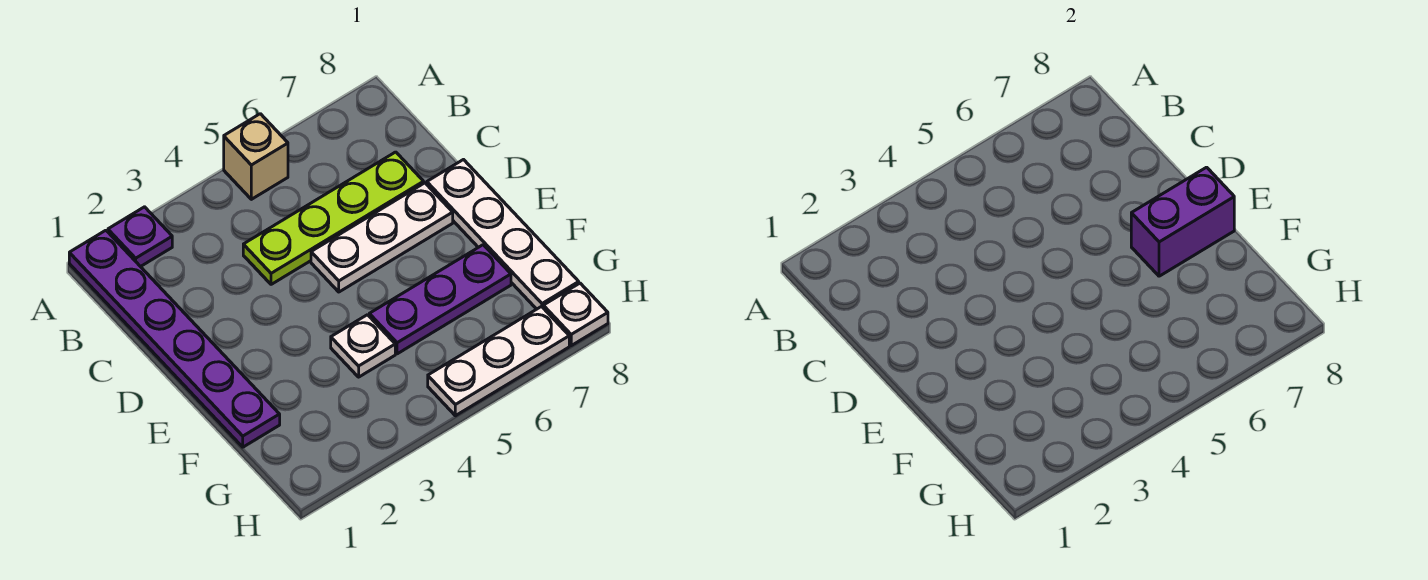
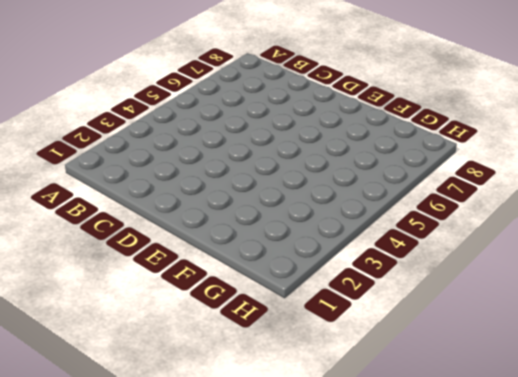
none -> purple 1x6 plate [69,230,280,447]
none -> purple 1x1 plate [108,207,172,267]

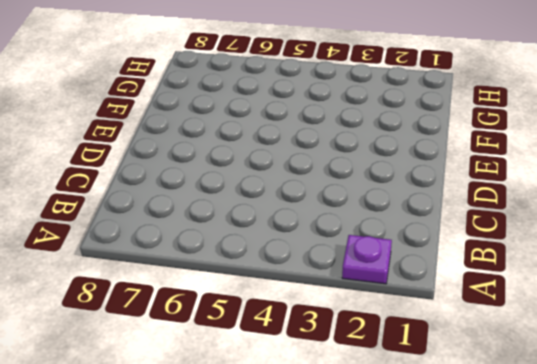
none -> purple 1x6 plate [69,230,280,447]
none -> tan 1x1 brick [224,114,288,199]

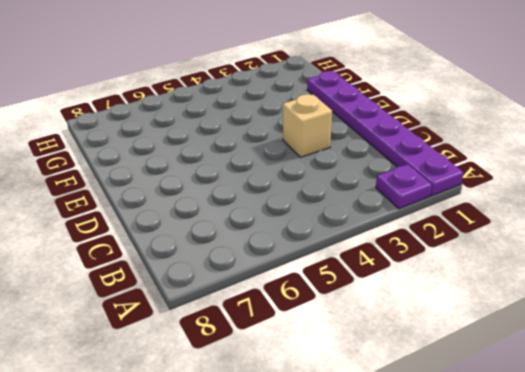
tan 1x1 brick [283,94,332,157] -> tan 1x1 brick moved to [224,114,288,199]
none -> lime 1x4 plate [243,152,424,284]
none -> white 1x3 plate [311,183,453,292]

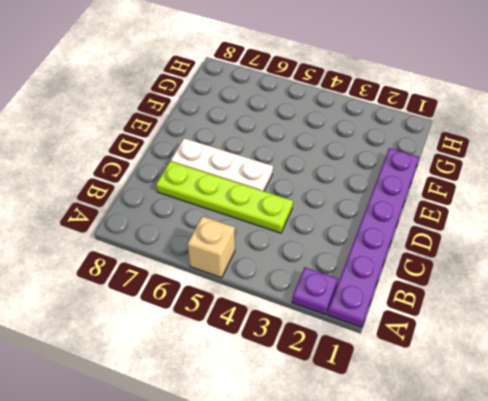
none -> white 1x4 plate [427,160,579,309]
none -> white 1x1 plate [331,315,395,377]

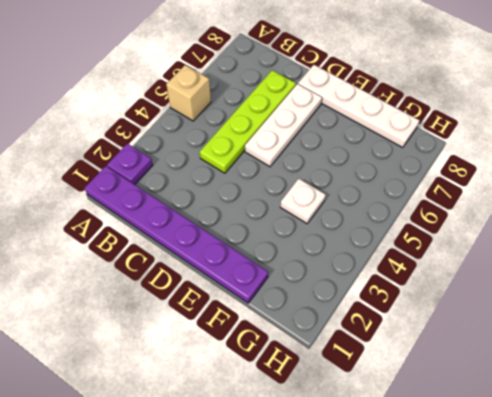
none -> purple 1x3 plate [369,245,511,354]
none -> white 1x3 plate [428,307,569,416]

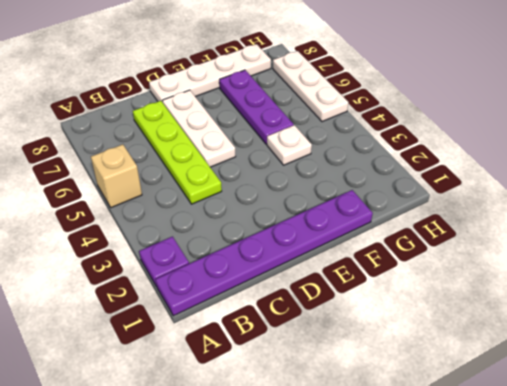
none -> white 1x1 plate [543,283,608,346]
none -> purple 1x2 brick [1131,167,1234,276]

